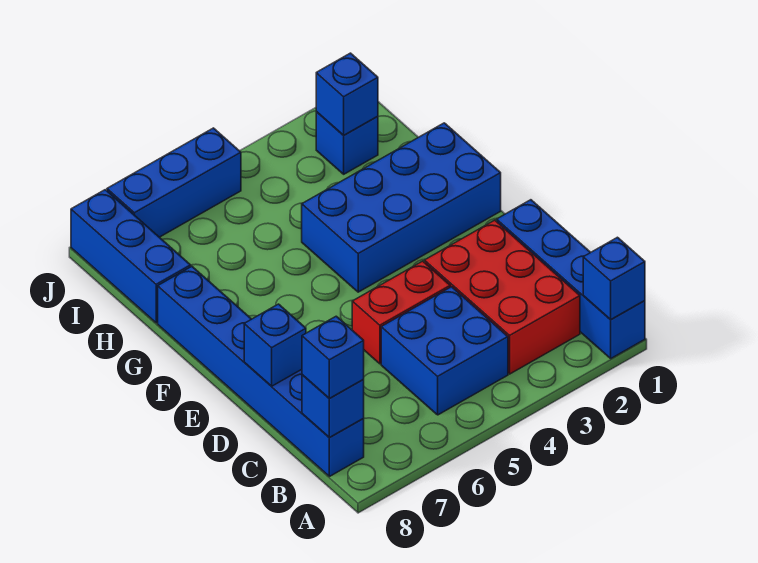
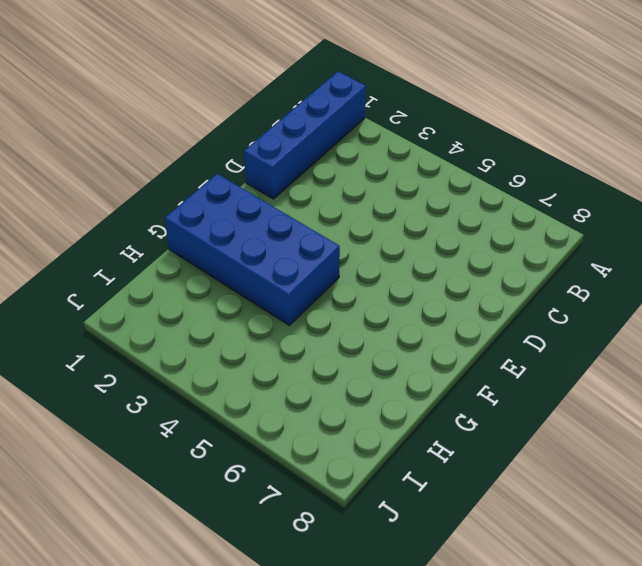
none -> red 2x3 brick [425,220,580,374]
none -> blue 2x2 brick [381,287,508,415]
none -> blue 1x6 brick [158,266,364,477]

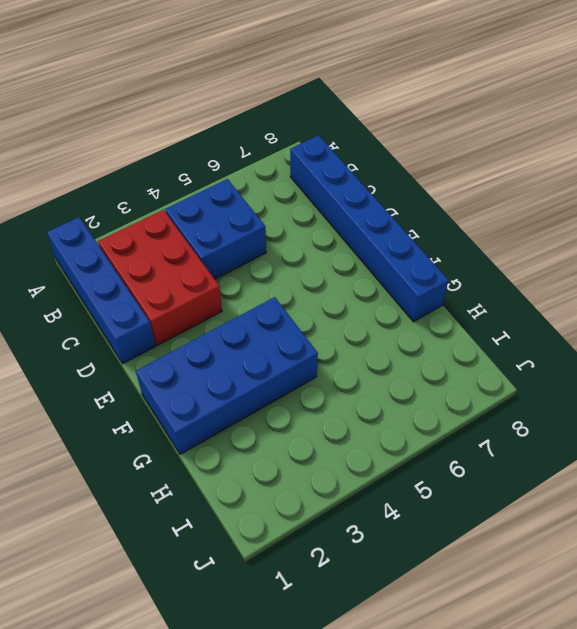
none -> red 1x2 brick [352,261,450,364]
none -> blue 1x3 brick [71,190,191,323]
none -> blue 1x1 brick [316,111,378,174]

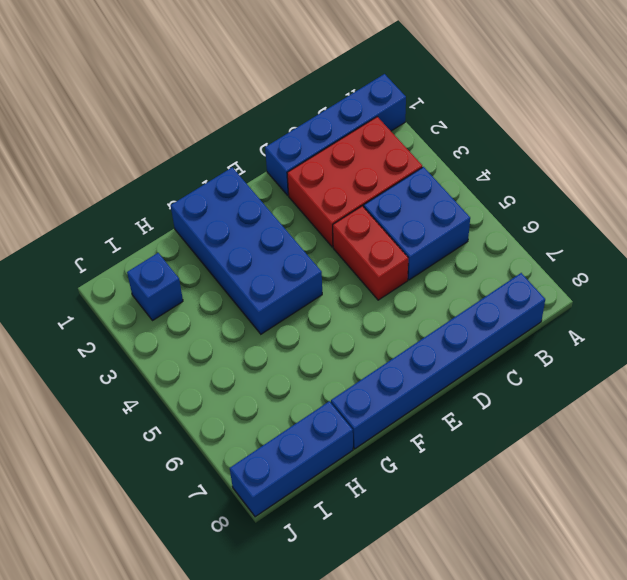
none -> blue 1x3 brick [107,128,241,237]
none -> blue 1x1 brick [583,237,645,320]
none -> blue 1x1 brick [302,375,364,437]

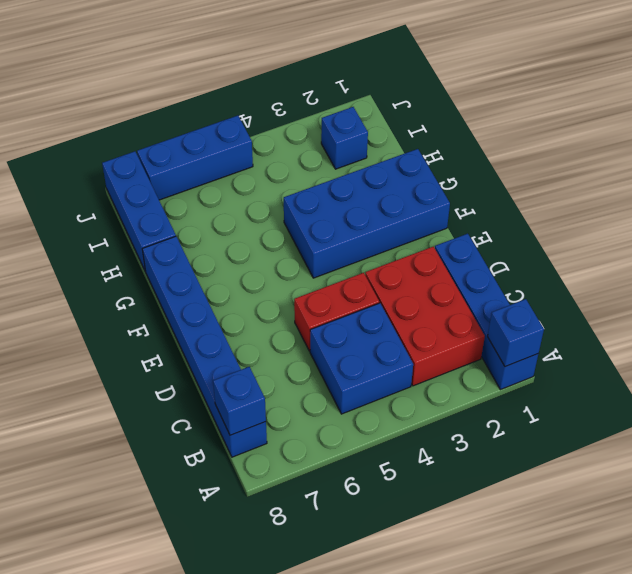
none -> blue 1x1 brick [244,304,306,386]
none -> blue 1x1 brick [316,53,378,135]
none -> blue 1x1 brick [302,316,364,399]

